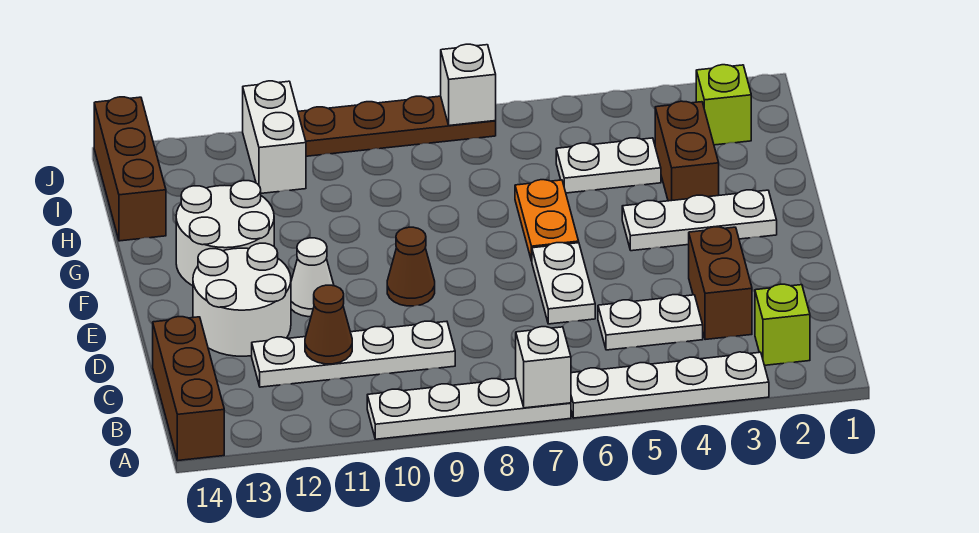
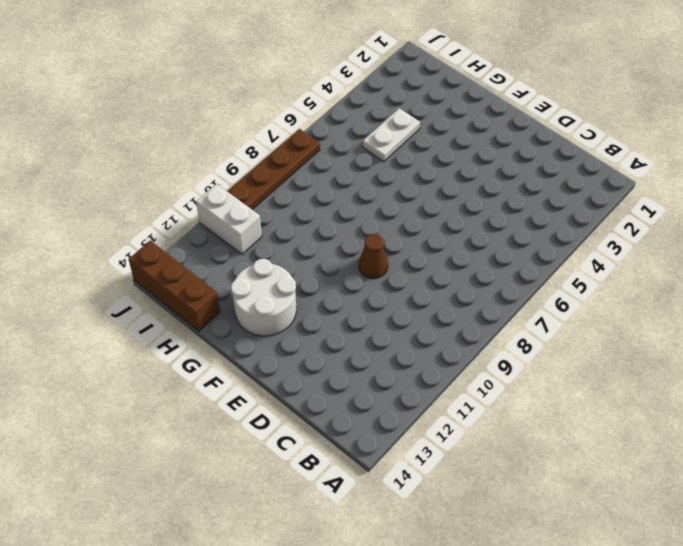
none -> white 1x4 plate [571,352,769,418]
none -> white 1x4 plate [367,379,571,439]
none -> brown 1x3 brick [153,317,224,460]

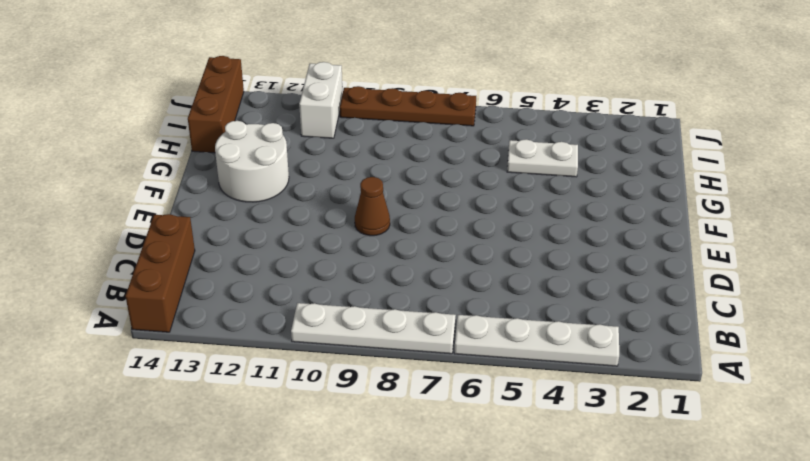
none -> lime 1x1 brick [755,284,810,365]
none -> brown 1x2 brick [689,227,752,340]
none -> white 1x2 plate [598,295,703,350]

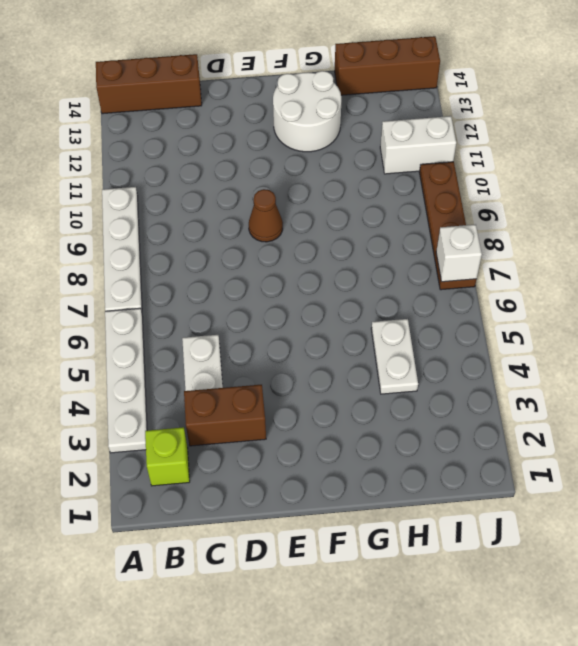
none -> white 1x4 plate [252,321,455,387]
none -> white 1x2 plate [532,243,595,324]
none -> white 2x2 round brick [193,243,291,356]

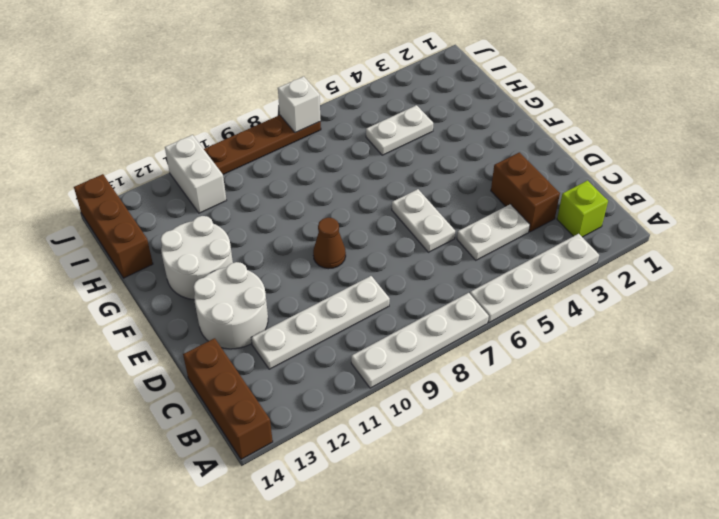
none -> white 1x1 cone [291,238,334,317]
none -> white 1x3 plate [622,190,777,251]
none -> orange 1x2 plate [515,180,579,261]

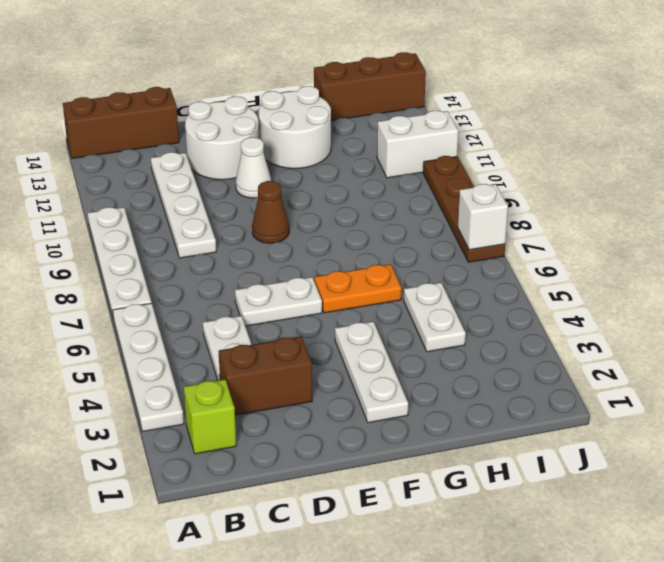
none -> brown 1x2 brick [655,101,719,201]
none -> lime 1x1 brick [696,65,751,145]
none -> white 1x1 brick [516,327,571,408]

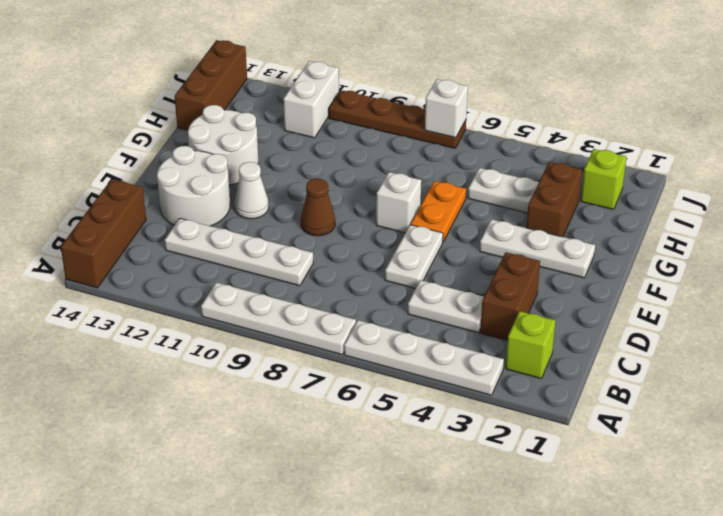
white 1x1 brick [376,172,421,233] -> white 1x1 brick moved to [516,327,571,408]
none -> brown 1x1 cone [305,285,352,364]

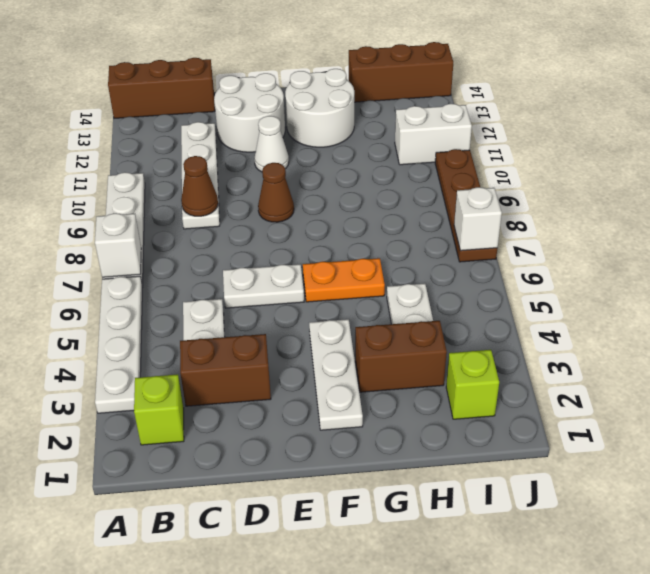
brown 1x1 cone [181,156,218,216] -> brown 1x1 cone moved to [305,285,352,364]

